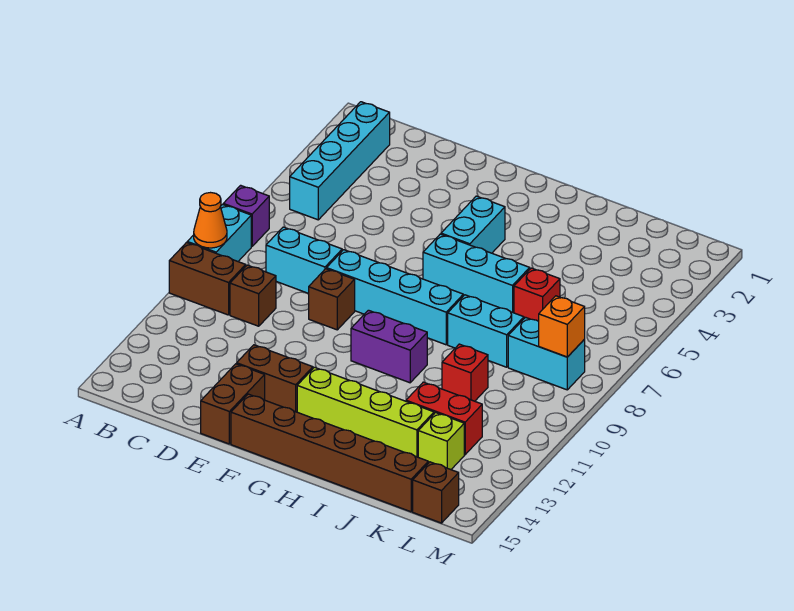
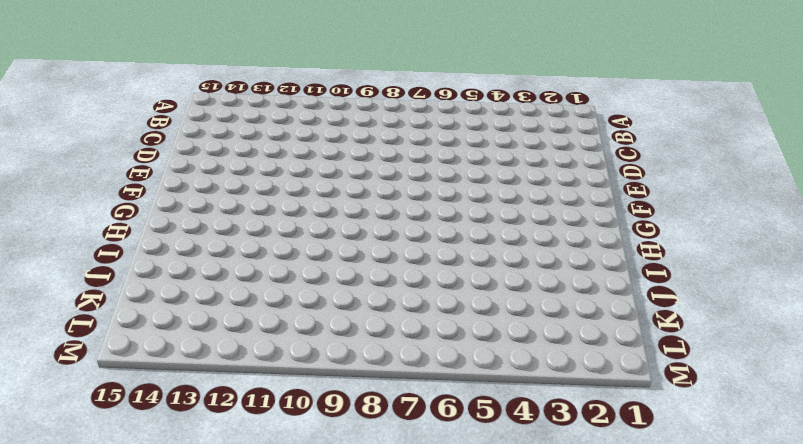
none -> purple 1x1 brick [223,185,269,247]
none -> cyan 1x2 brick [187,204,251,261]
none -> brown 1x2 brick [169,243,246,315]

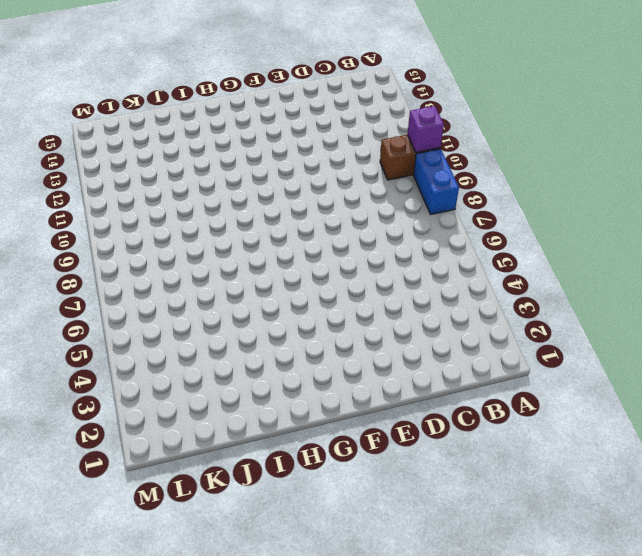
blue 1x2 brick [414,149,459,214] -> cyan 1x2 brick [187,204,251,261]
purple 1x1 brick [408,106,444,152] -> purple 1x1 brick moved to [223,185,269,247]
none -> cyan 1x4 brick [290,102,390,220]
none -> cyan 1x2 brick [266,227,342,294]
none -> brown 1x1 brick [230,265,276,326]

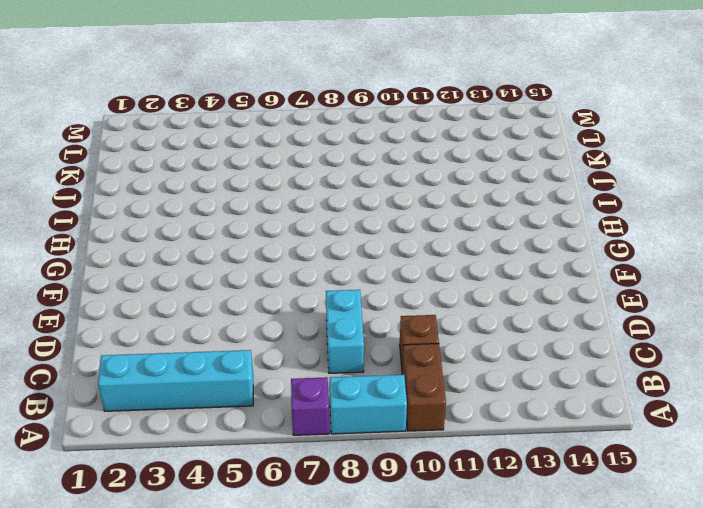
none -> cyan 1x4 brick [327,250,463,345]
none -> brown 1x1 brick [309,269,355,330]
none -> brown 1x2 brick [237,345,313,412]

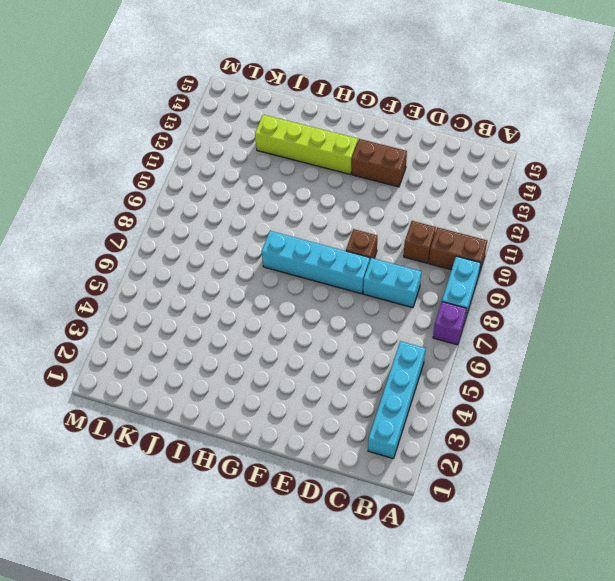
none -> brown 1x2 brick [201,364,265,444]
none -> brown 1x6 brick [231,394,428,512]
none -> cyan 1x2 brick [441,196,505,253]

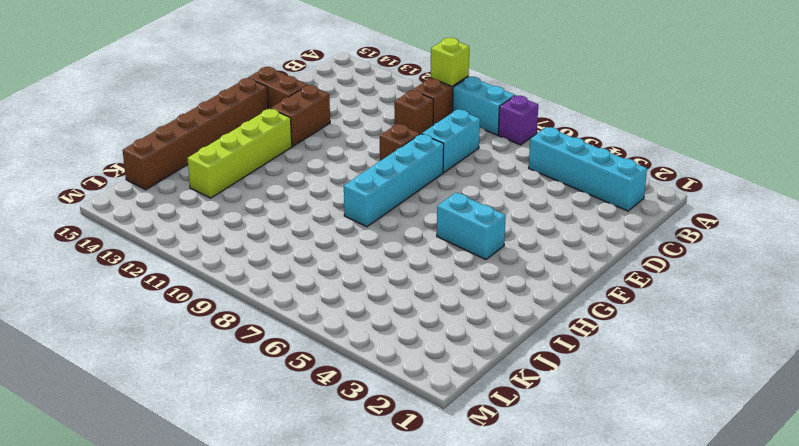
lime 1x1 brick [431,38,469,86] -> lime 1x1 brick moved to [418,413,464,470]
none -> cyan 1x3 brick [423,234,530,313]
none -> purple 1x2 brick [351,310,427,383]
none -> cyan 1x2 brick [448,295,524,367]

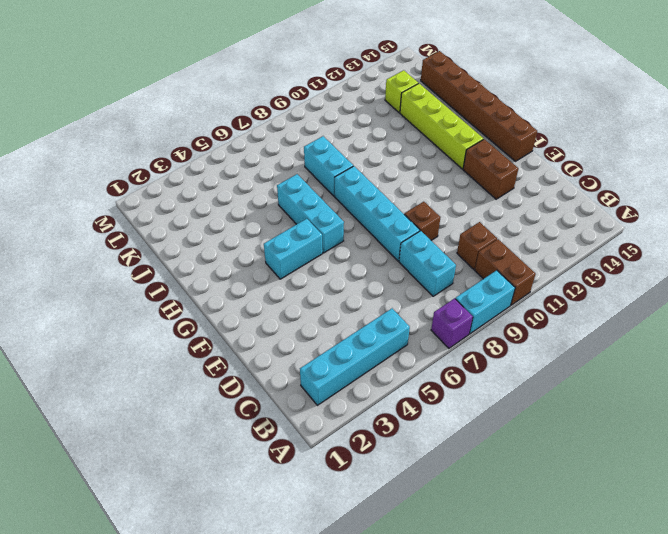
none -> brown 1x2 brick [201,364,265,444]
none -> purple 1x2 brick [351,310,427,383]
none -> red 1x1 brick [514,268,560,321]

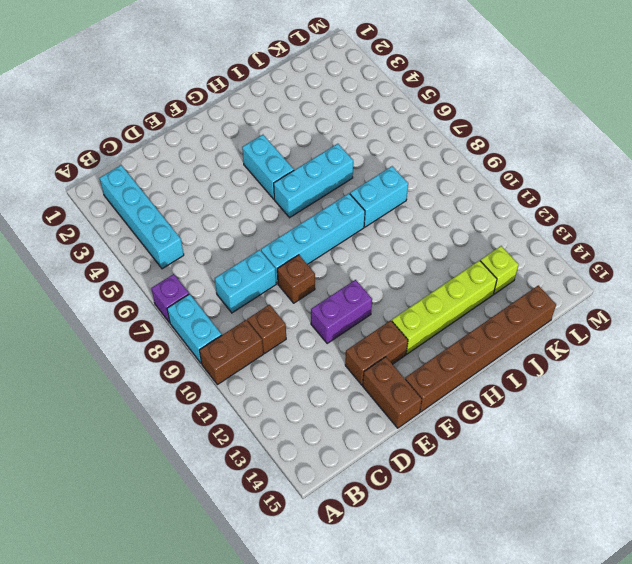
purple 1x2 brick [311,280,372,343] -> purple 1x2 brick moved to [351,310,427,383]
none -> red 1x1 brick [514,268,560,321]
none -> red 1x1 brick [442,344,488,401]
none -> red 1x2 brick [406,382,482,455]

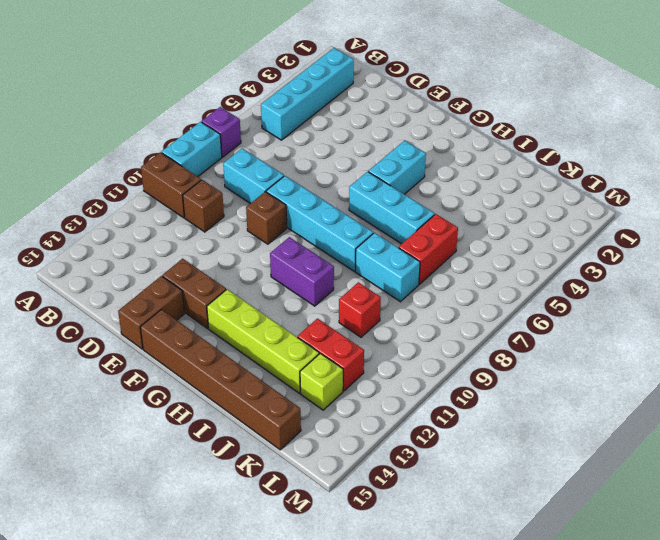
red 1x2 brick [399,214,458,284] -> red 1x1 brick [514,268,560,321]
none -> cyan 1x2 brick [508,317,585,390]
none -> brown 1x1 brick [413,462,459,523]
none -> orange 1x1 cone [194,193,227,248]

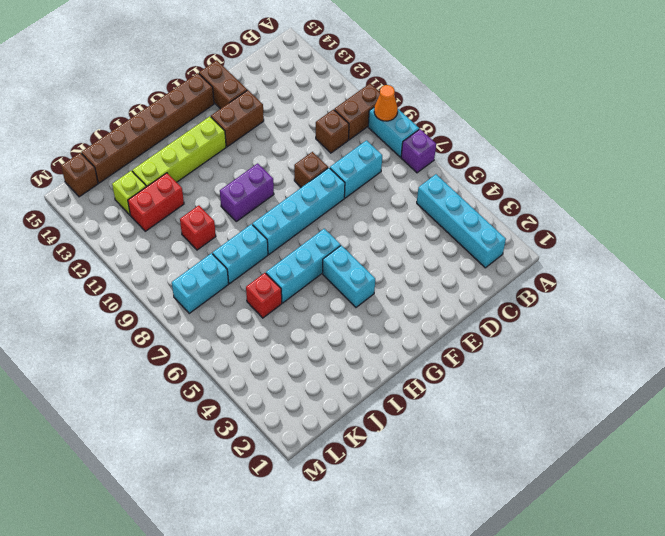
none -> orange 1x1 brick [539,296,585,357]

